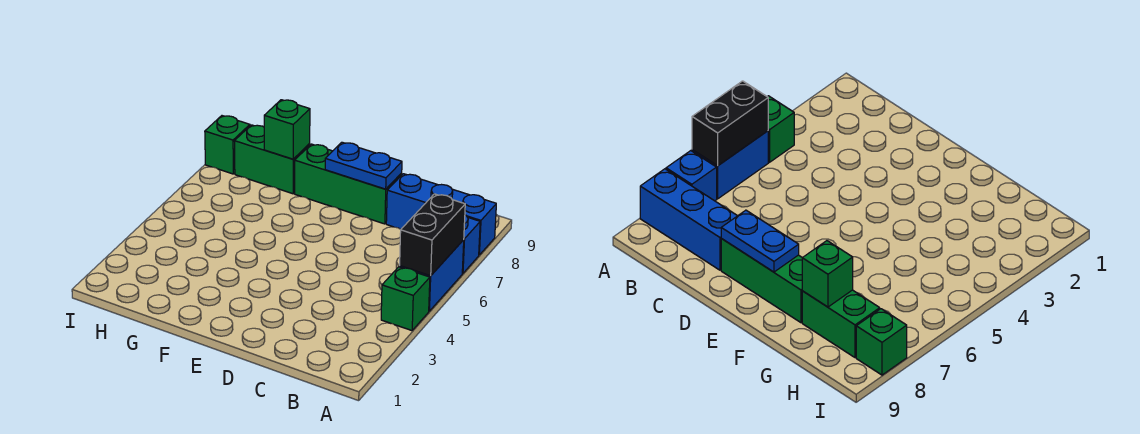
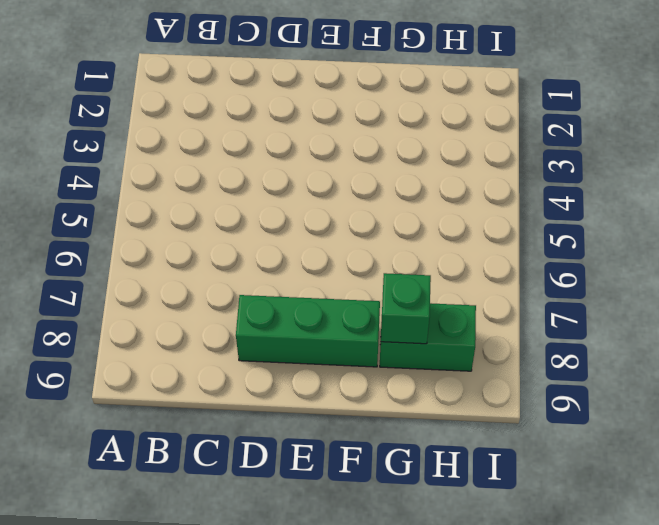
none -> green 1x1 brick [381,267,430,331]
none -> blue 1x2 brick [400,240,464,311]

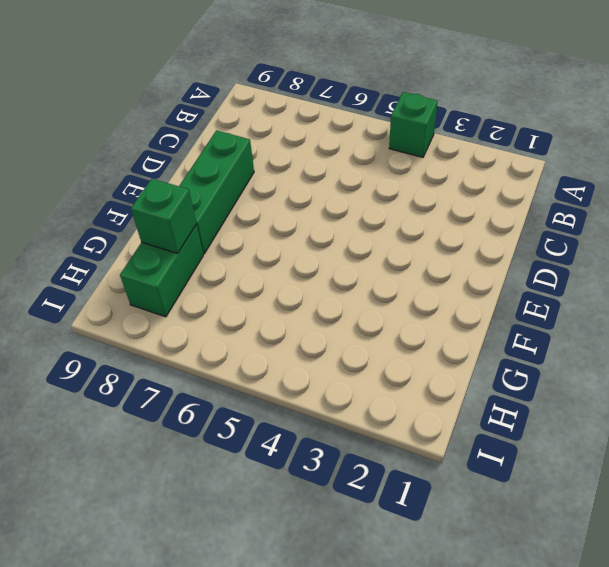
none -> blue 1x2 brick [400,240,464,311]
none -> blue 1x1 brick [462,215,480,273]

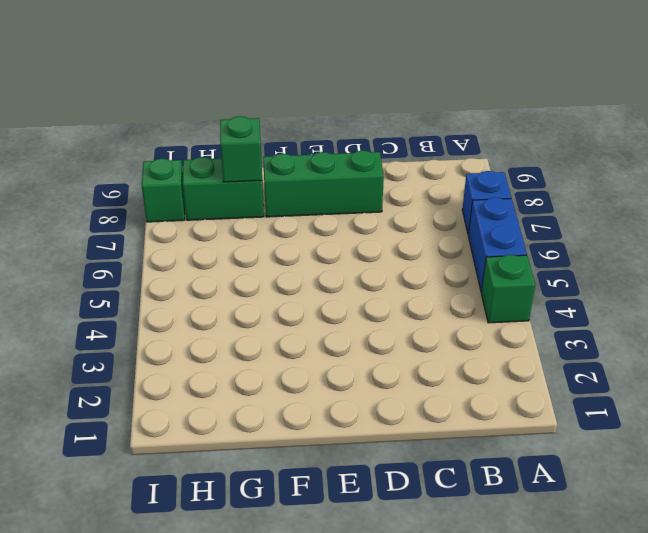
none -> blue 1x3 brick [386,174,496,255]
none -> black 1x2 brick [400,194,465,276]

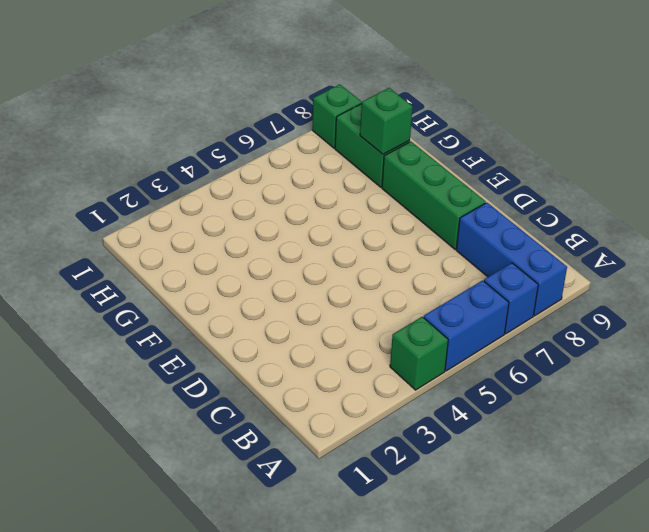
none -> black 1x2 brick [400,194,465,276]
none -> blue 1x2 plate [325,142,402,189]

